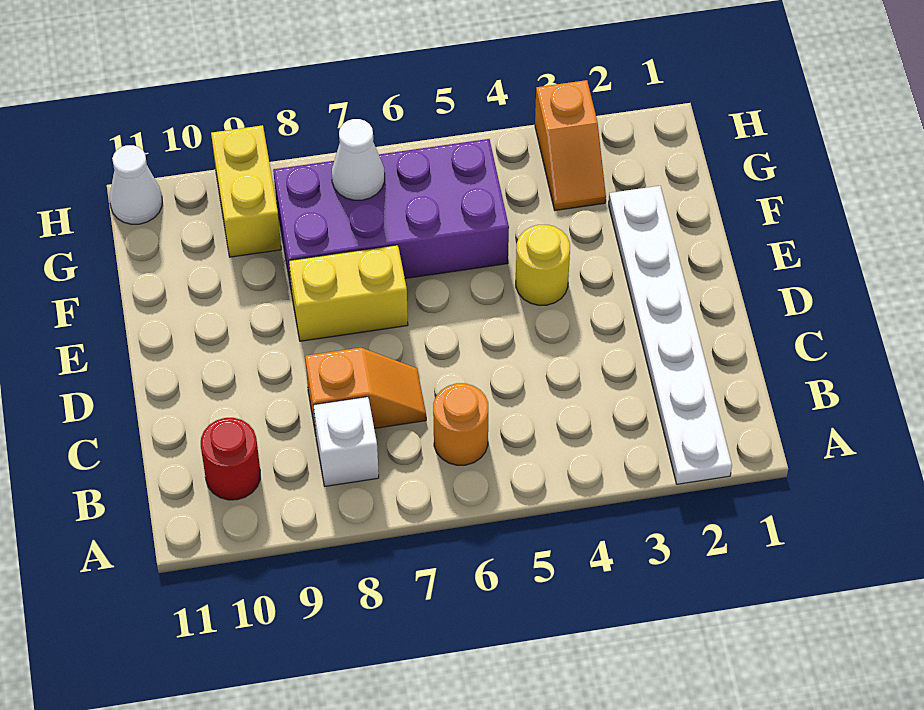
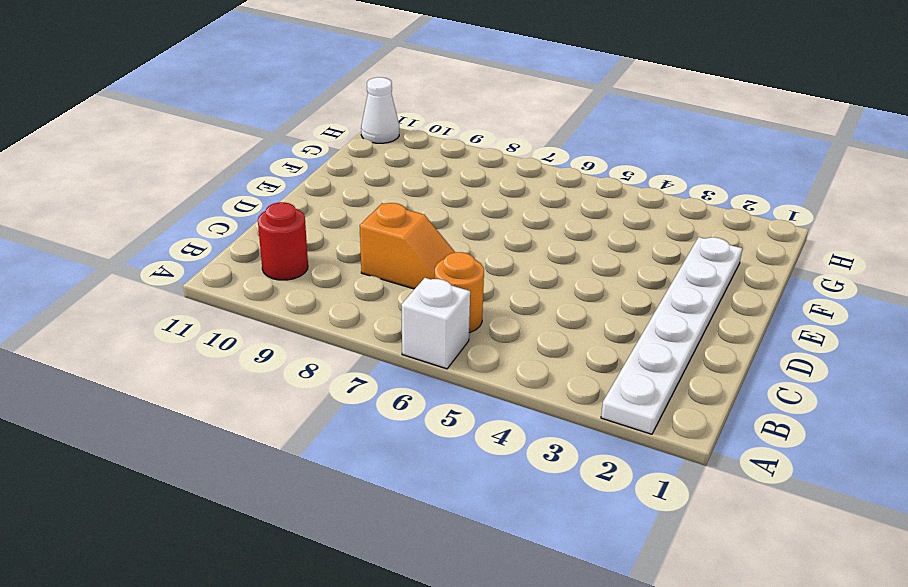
white 1x1 brick [401,278,470,369] -> white 1x1 brick moved to [313,397,379,486]
none -> yellow 1x1 round brick [516,225,570,305]
none -> yellow 1x2 brick [289,245,408,341]
none -> purple 2x4 brick [273,139,509,293]

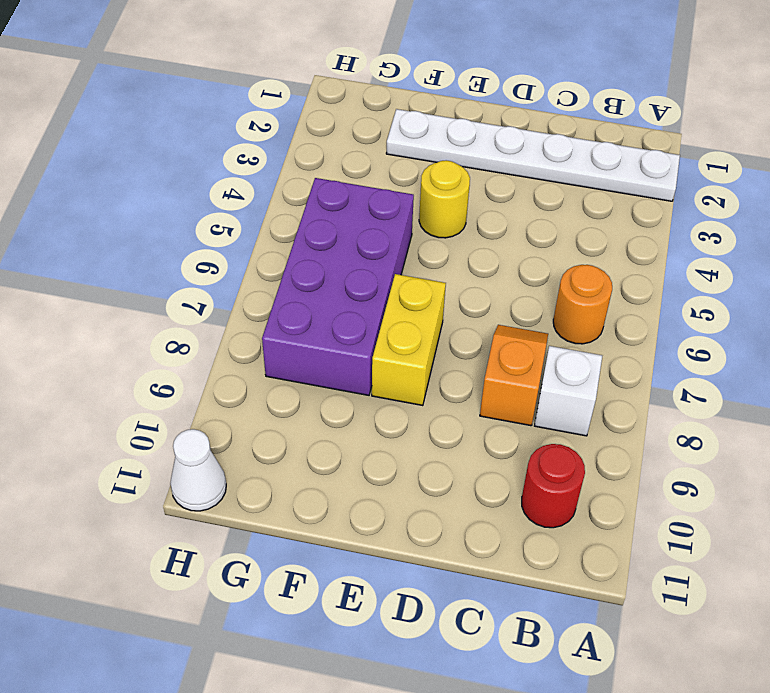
none -> orange 1x2 slope [535,80,606,210]
none -> yellow 1x2 brick [211,125,281,257]
none -> white 1x1 cone [332,119,385,200]

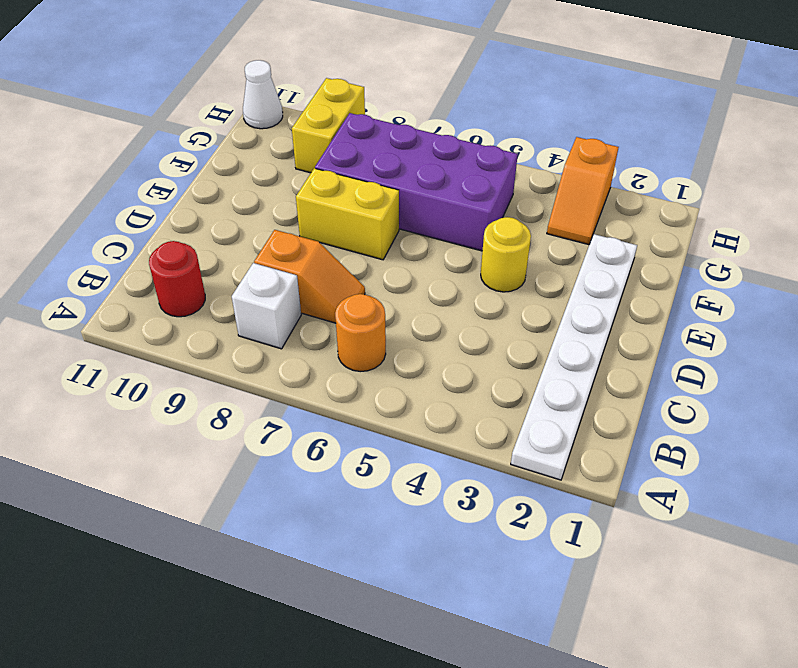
none -> white 1x1 cone [332,119,385,200]

